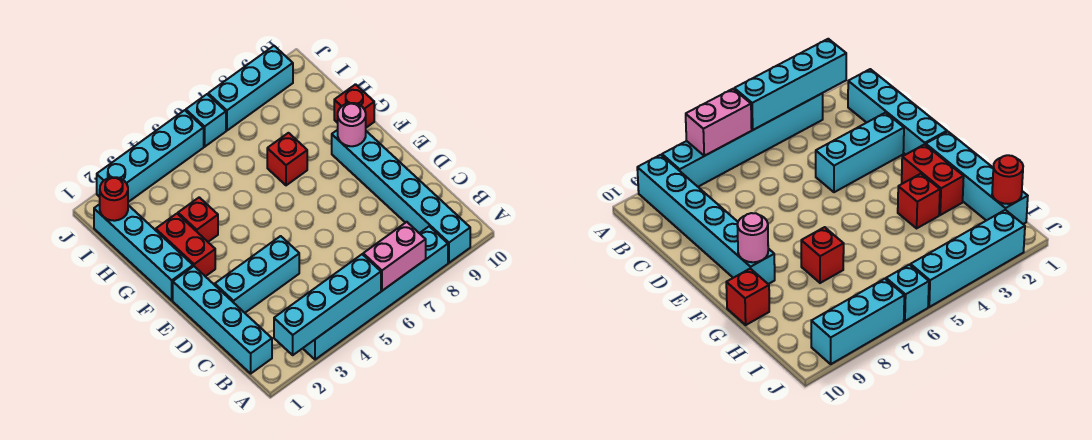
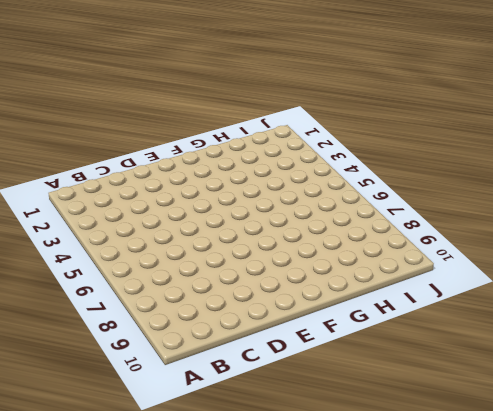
none -> cyan 1x6 brick [303,226,448,360]
none -> cyan 1x6 brick [332,130,470,263]
none -> cyan 1x4 brick [173,266,272,373]

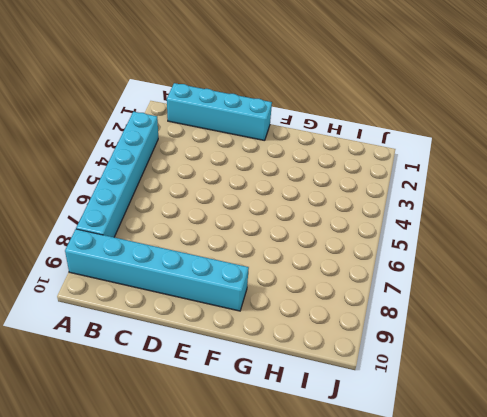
none -> cyan 1x3 brick [215,236,299,313]
none -> cyan 1x4 brick [94,204,193,300]
none -> red 1x2 brick [156,214,215,276]

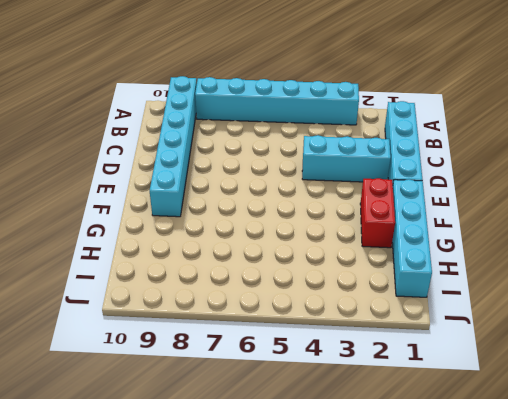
none -> red 1x1 brick [178,197,218,242]
none -> red 1x1 brick [267,133,307,185]
none -> red 1x1 brick [334,84,374,128]

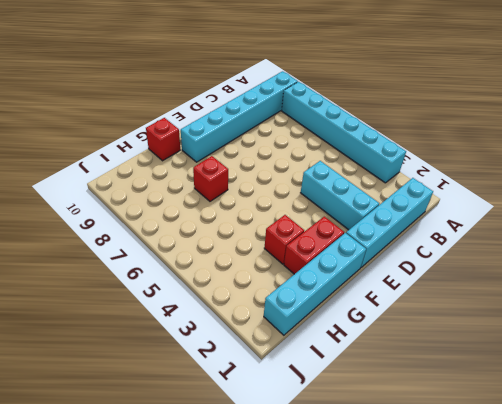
none -> cyan 1x4 brick [97,110,204,202]
none -> cyan 1x1 brick [186,94,226,147]
none -> cyan 1x3 brick [208,46,293,130]

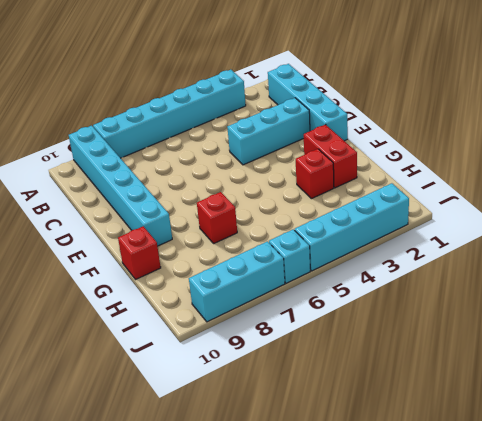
none -> cyan 1x4 brick [94,204,193,300]
none -> cyan 1x4 brick [274,254,381,355]
none -> pink 1x2 brick [363,222,426,291]

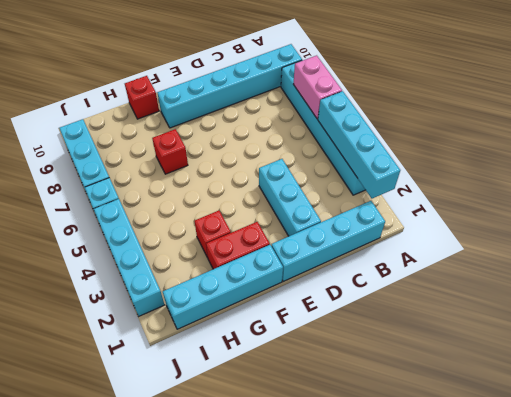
none -> pink 1x1 round brick [338,103,366,146]
none -> red 1x1 round brick [100,177,128,221]

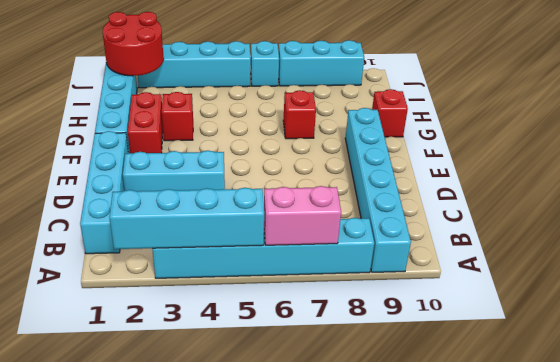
red 2x2 round brick [103,12,164,76] -> red 1x1 round brick [100,177,128,221]
none -> pink 1x1 round brick [338,103,366,146]

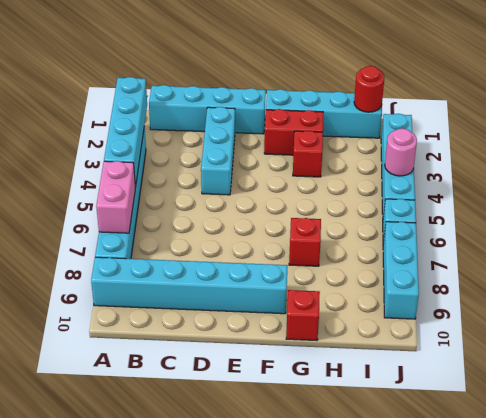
pink 1x1 round brick [385,128,417,176] -> pink 1x1 round brick moved to [338,103,366,146]

